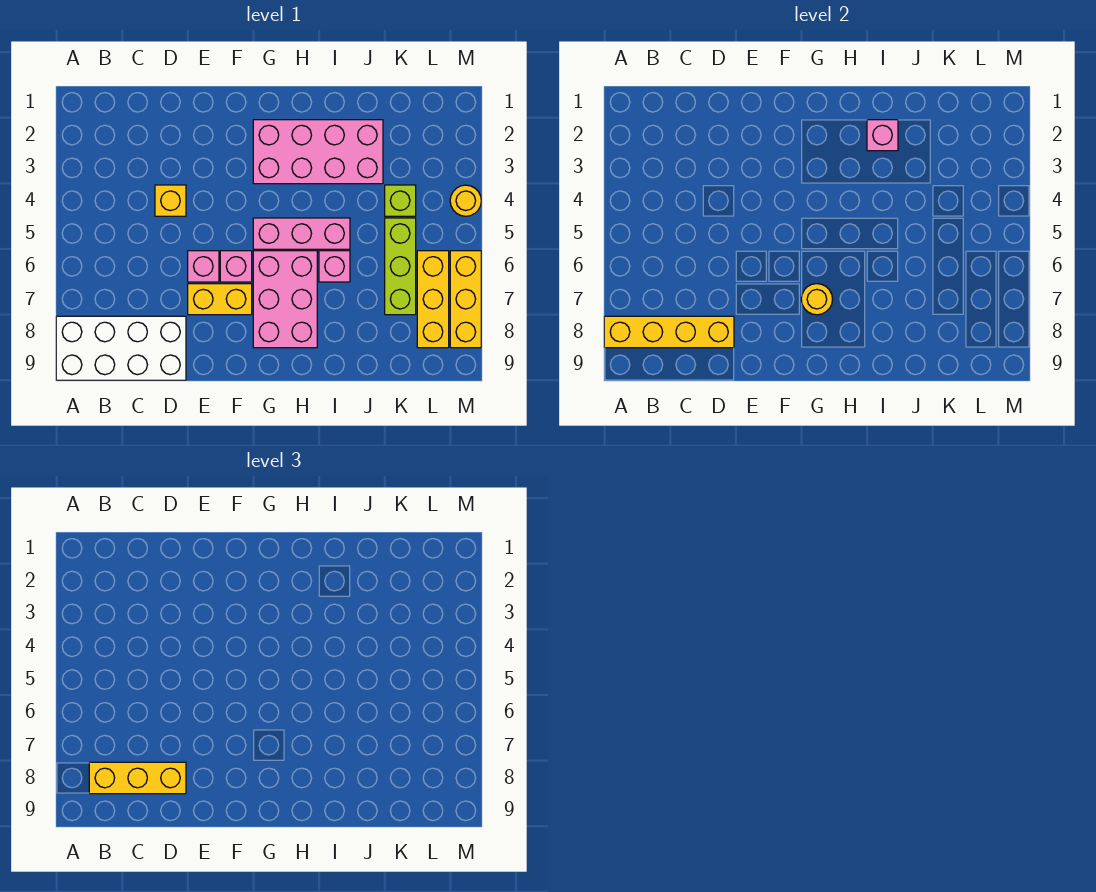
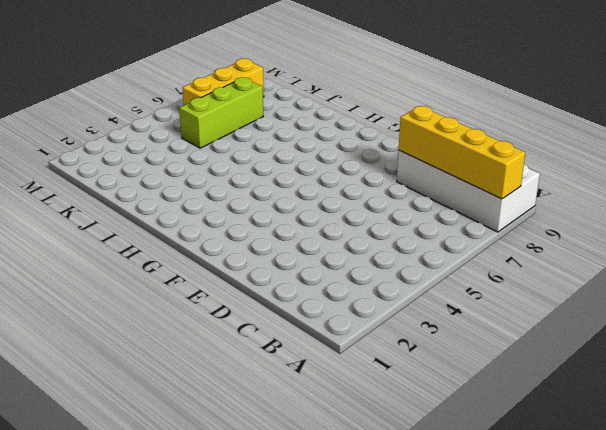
none -> yellow 1x1 brick [155,185,186,216]
none -> pink 1x1 brick [188,251,219,282]
none -> yellow 1x2 brick [188,284,252,315]

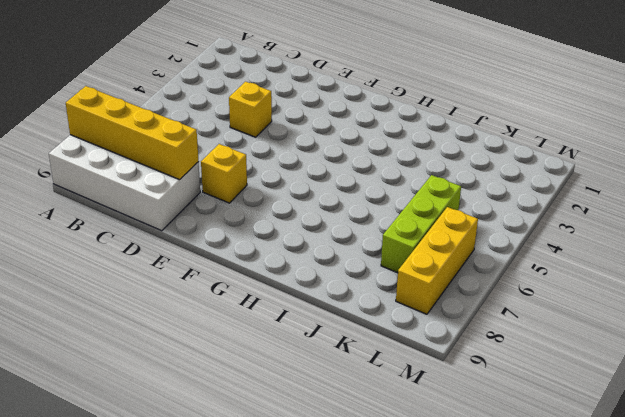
yellow 1x1 brick [201,144,247,203] -> yellow 1x2 brick [188,284,252,315]
none -> pink 1x1 brick [188,251,219,282]
none -> pink 1x1 brick [220,251,252,282]
none -> pink 2x4 brick [253,120,383,184]

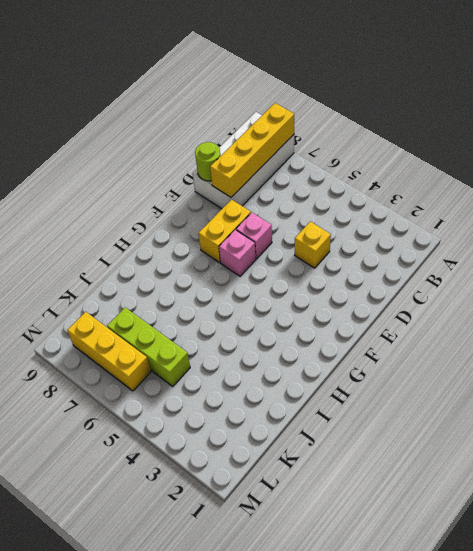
lime 1x1 round brick [195,142,220,181] -> none
none -> pink 2x4 brick [253,120,383,184]
none -> pink 1x3 brick [253,218,350,249]
none -> pink 2x3 brick [253,251,317,348]

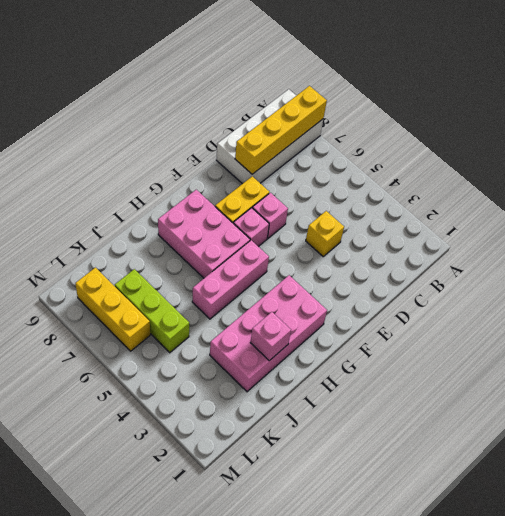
none -> pink 1x1 brick [319,251,350,282]
none -> lime 1x1 brick [385,185,416,216]
none -> yellow 1x1 round brick [450,185,481,216]

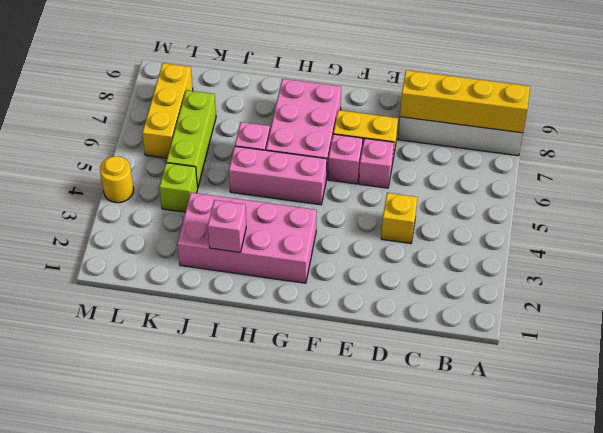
none -> yellow 1x3 brick [450,251,481,348]
none -> yellow 1x1 round brick [801,284,832,315]
none -> yellow 1x3 brick [89,762,186,794]

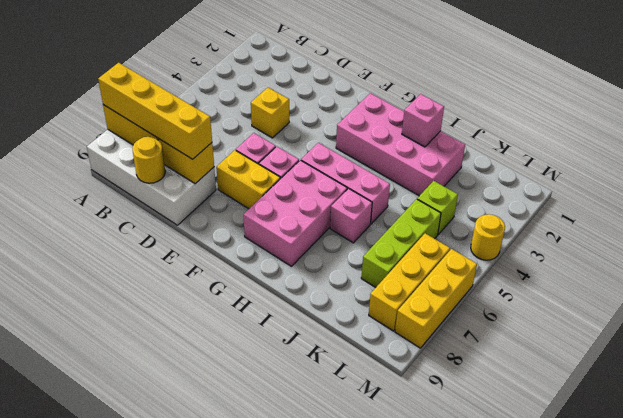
yellow 1x4 brick [98,63,212,159] -> yellow 1x3 brick [89,762,186,794]
yellow 1x1 round brick [132,137,165,183] -> yellow 1x1 round brick moved to [801,284,832,315]

